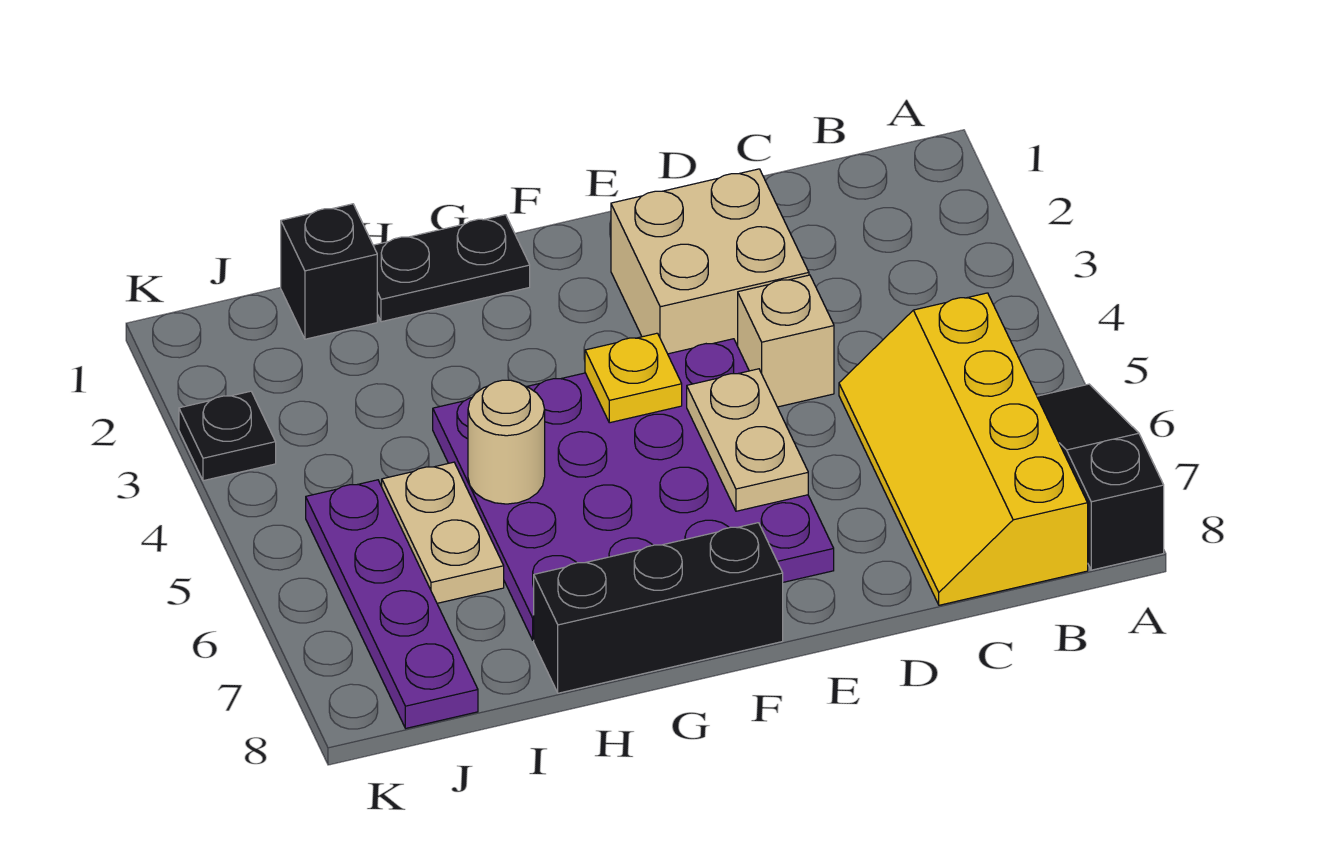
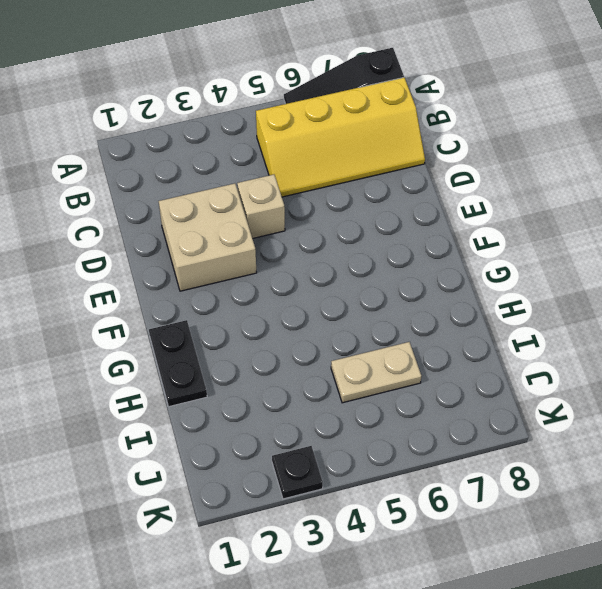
none -> purple 4x4 plate [433,339,834,640]
none -> black 1x3 brick [534,523,783,693]
none -> black 1x1 brick [281,204,377,339]

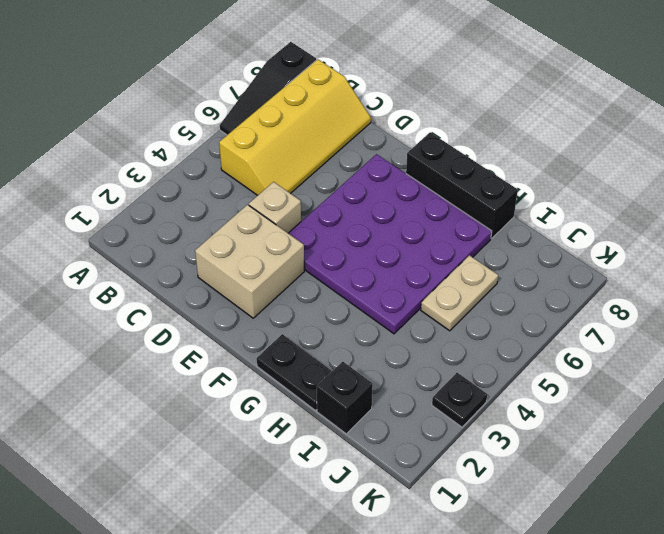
none -> purple 1x4 plate [306,480,478,728]
none -> tan 1x2 plate [687,369,808,511]
none -> yellow 1x1 plate [585,333,682,423]

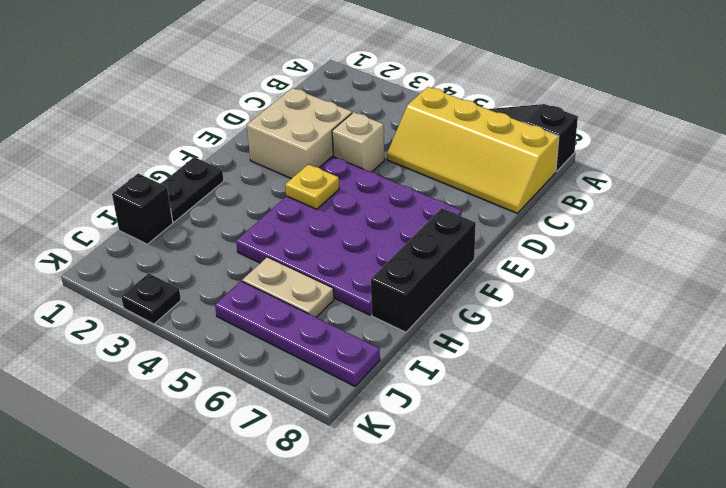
none -> tan 1x2 plate [687,369,808,511]
none -> tan 1x1 round brick [468,380,545,504]

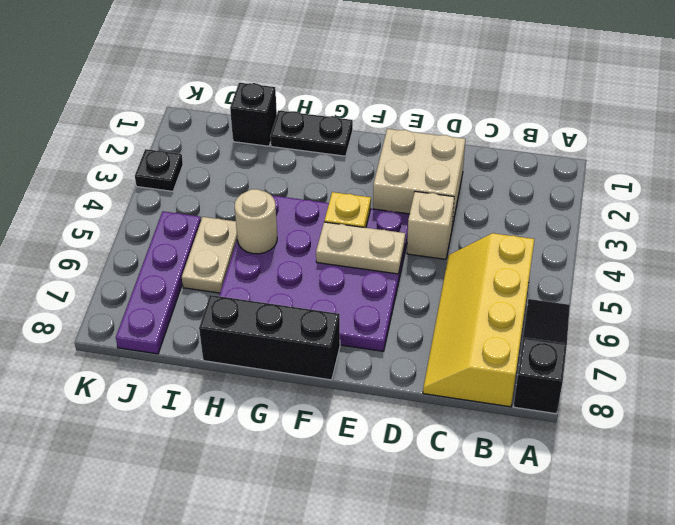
tan 1x2 plate [316,222,405,274] -> tan 1x2 plate turned to [687,369,808,511]

